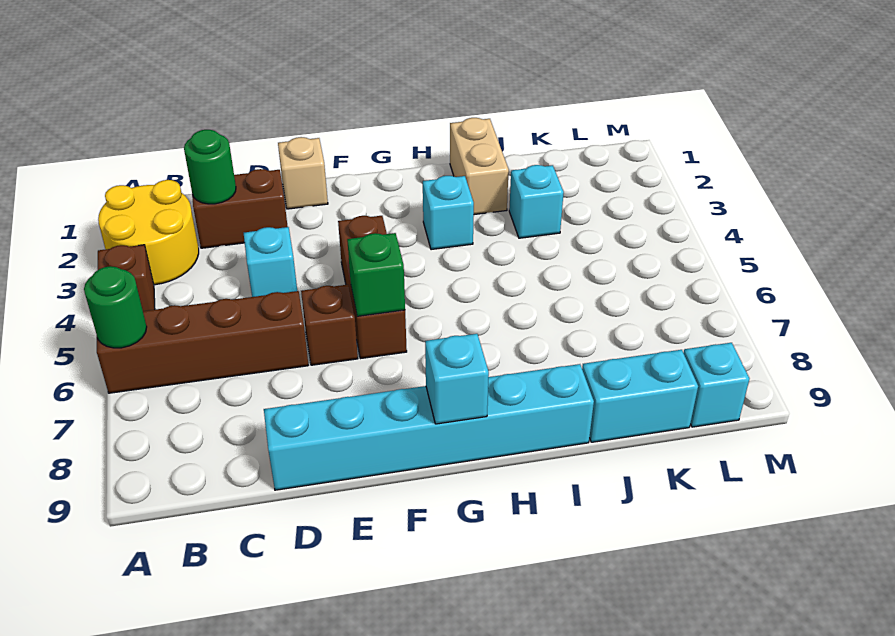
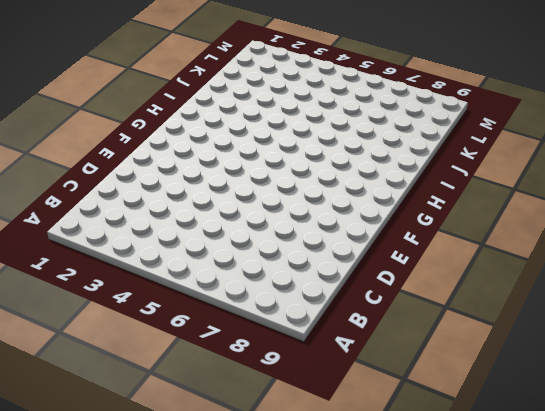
none -> yellow 2x2 round brick [98,180,199,285]
none -> brown 1x1 brick [98,245,155,311]
none -> brown 1x4 brick [97,291,308,393]

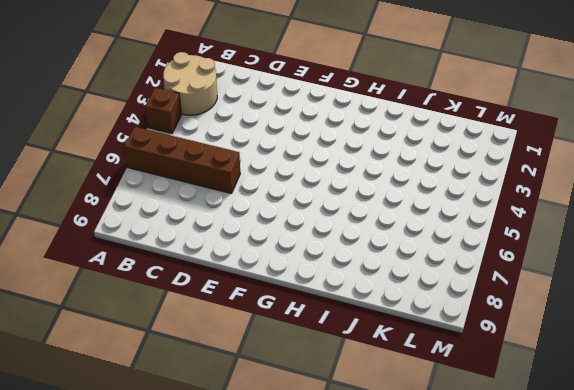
tan 2x2 round brick [163,52,217,115] -> yellow 2x2 round brick [98,180,199,285]
none -> brown 1x2 brick [192,169,288,248]
none -> cyan 1x1 brick [244,227,297,297]
none -> cyan 1x6 brick [264,364,594,490]

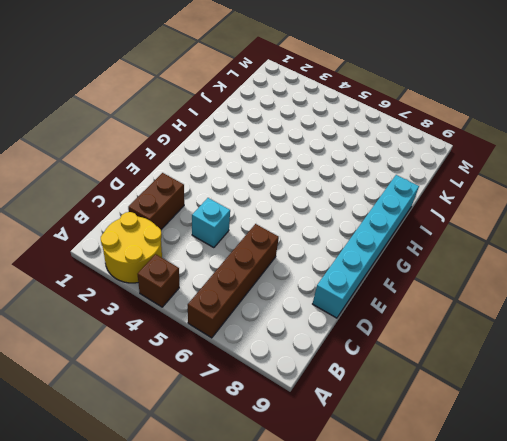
none -> tan 1x1 brick [278,137,328,209]
none -> brown 1x1 brick [301,285,358,365]
none -> brown 1x3 brick [338,216,407,359]

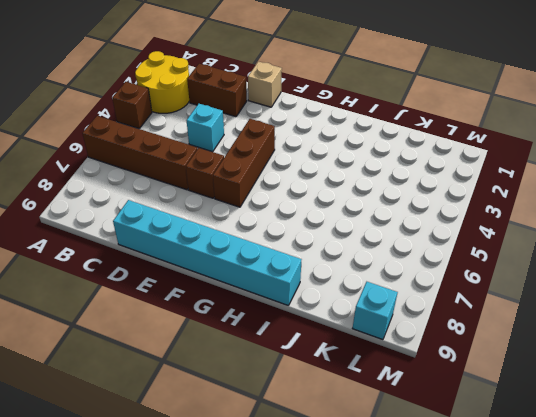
none -> cyan 1x1 brick [423,176,474,250]
none -> tan 1x2 brick [450,118,509,215]
none -> cyan 1x1 brick [509,165,564,238]

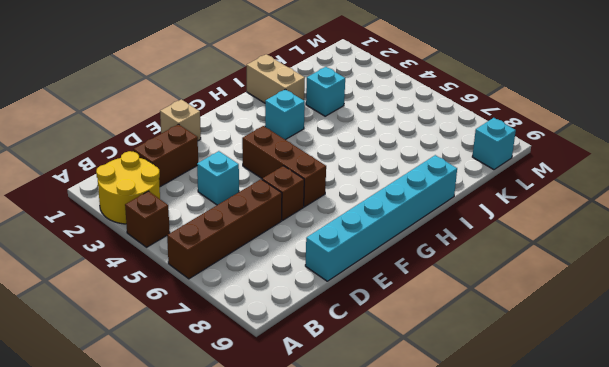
none -> cyan 1x2 brick [582,350,698,442]
none -> green 1x1 round brick [84,266,147,348]
none -> green 1x1 round brick [184,130,236,204]

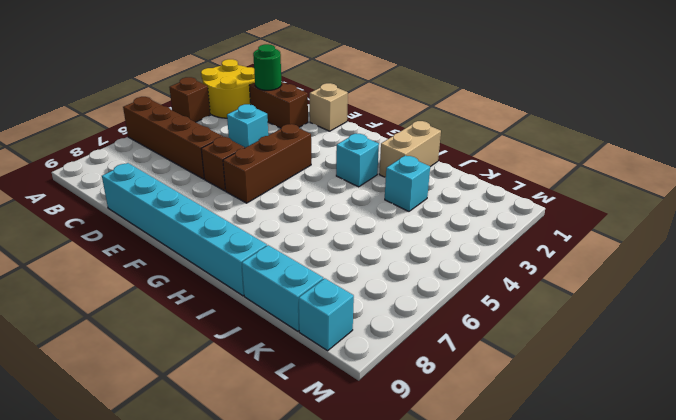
none -> green 1x1 round brick [84,266,147,348]
none -> green 1x1 brick [347,233,405,316]
none -> cyan 1x1 brick [425,334,489,424]

